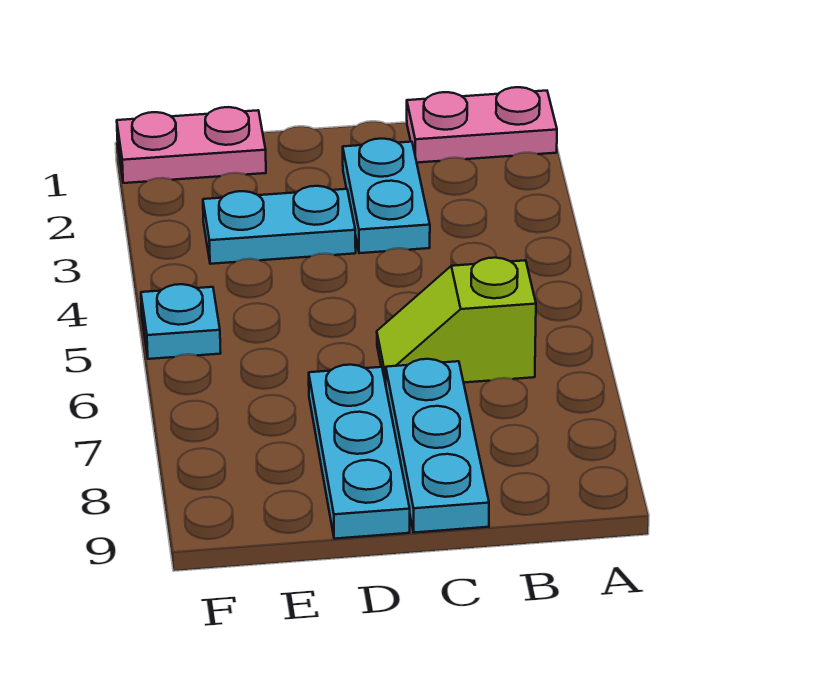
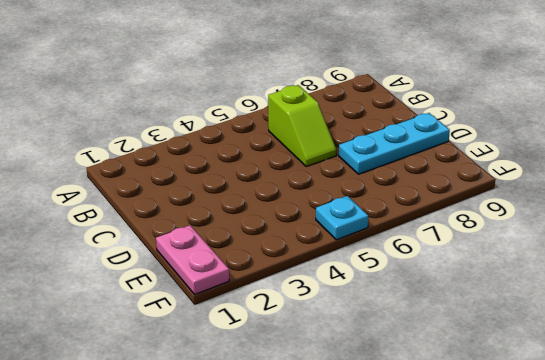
none -> pink 1x2 plate [407,87,557,163]
none -> cyan 1x2 plate [343,139,430,253]

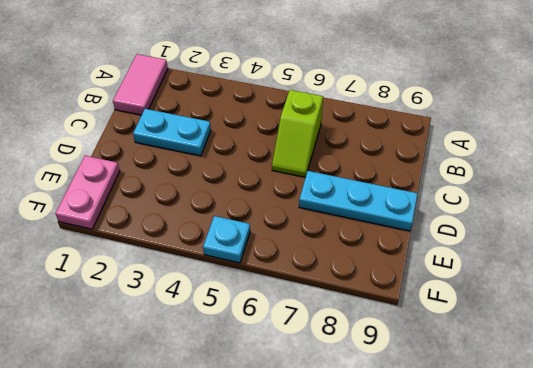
pink 1x2 tile [113,54,168,115] -> pink 1x2 plate [407,87,557,163]
none -> cyan 1x3 plate [385,359,489,533]
none -> cyan 1x2 plate [203,186,356,264]

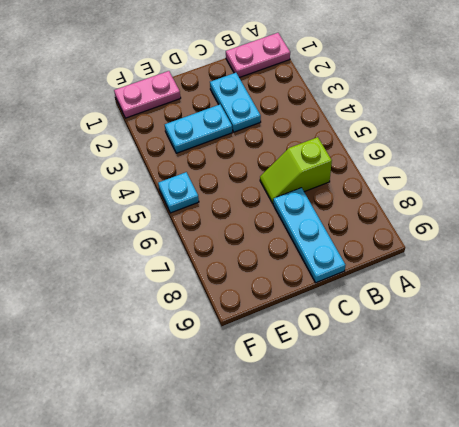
none -> cyan 1x3 plate [309,365,410,539]

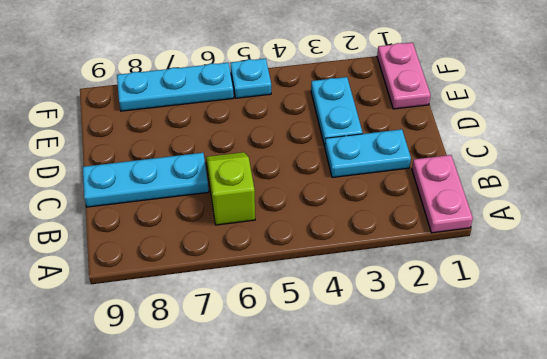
cyan 1x3 plate [117,63,234,111] -> cyan 1x3 plate moved to [309,365,410,539]

